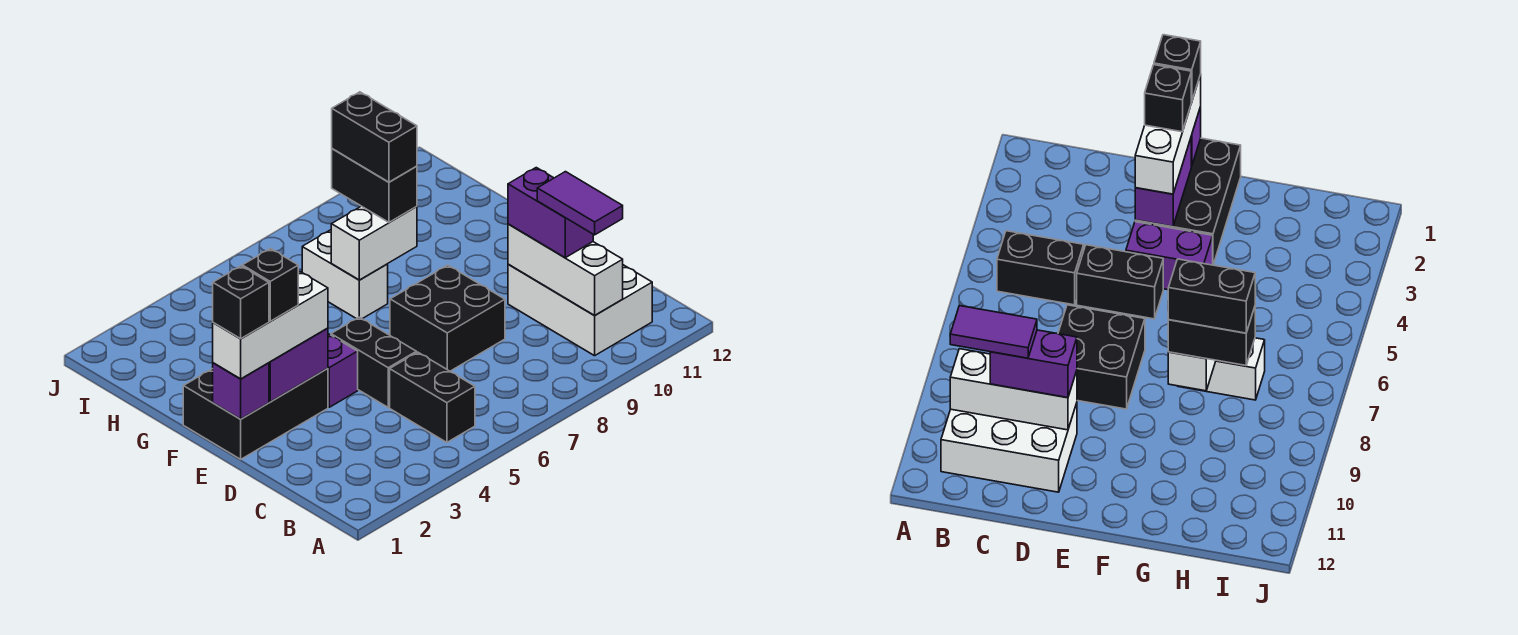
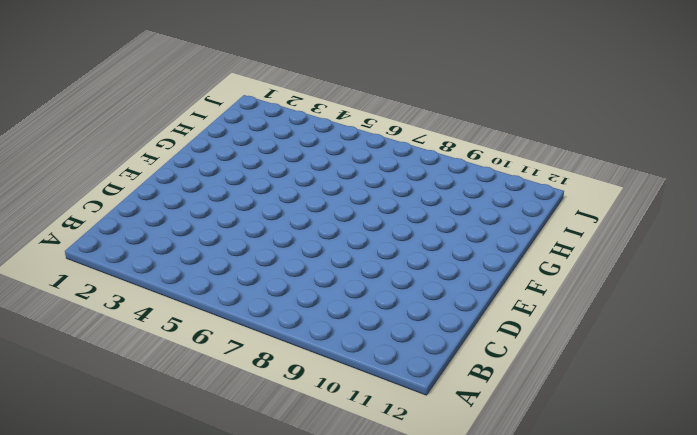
none -> black 1x2 brick [390,352,475,442]
none -> white 2x3 brick [508,264,652,356]
none -> black 1x2 brick [331,317,416,407]

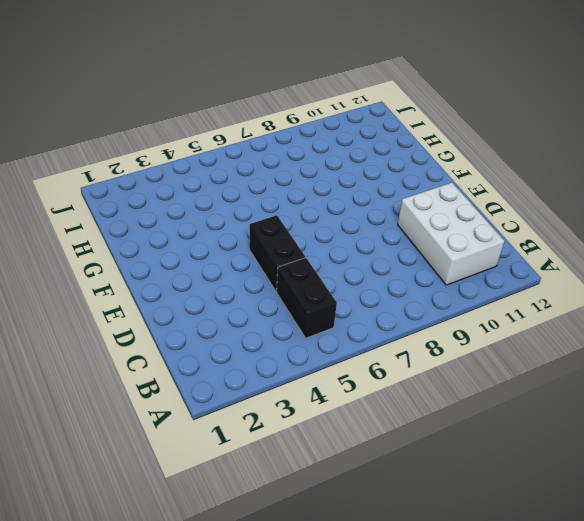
none -> black 2x2 brick [390,265,505,371]
none -> black 2x3 brick [183,369,328,459]
none -> purple 1x2 brick [328,334,358,407]

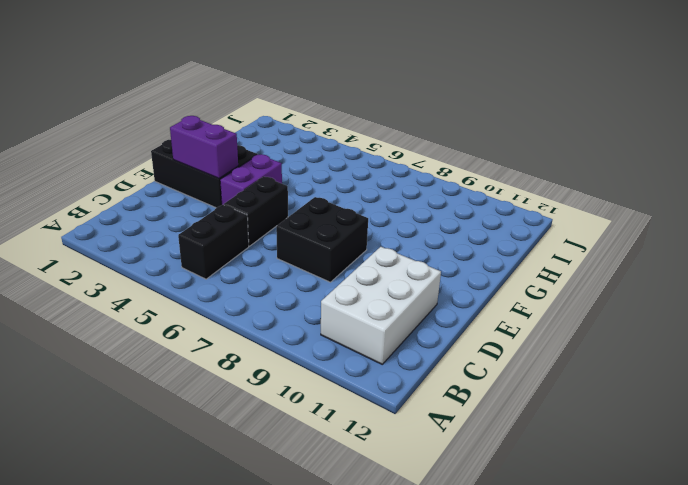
none -> white 1x2 brick [302,230,388,319]
none -> white 1x3 brick [508,224,623,315]
none -> purple 1x1 brick [213,363,269,419]

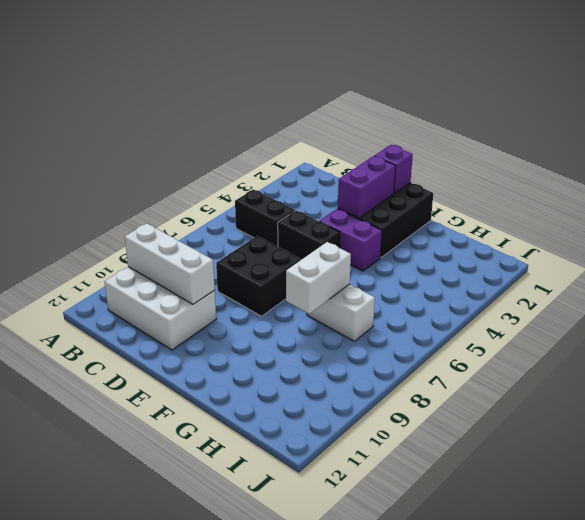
none -> purple 1x2 brick [508,168,593,258]
none -> white 1x3 brick [213,272,328,379]
none -> black 1x2 brick [332,149,417,222]

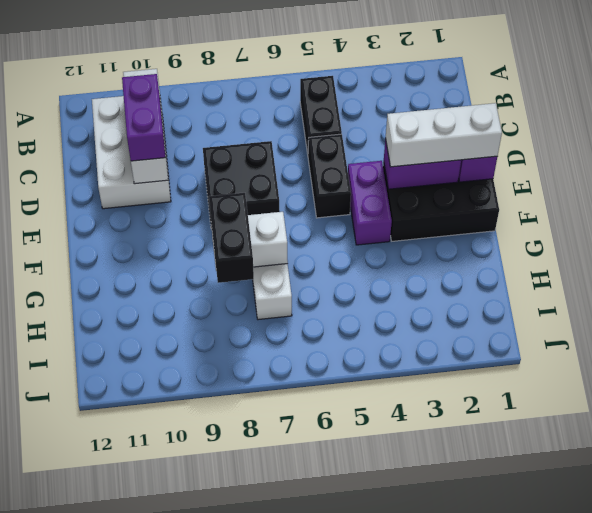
none -> purple 1x2 tile [537,172,623,235]
none -> black 1x1 brick [213,266,269,339]
none -> black 1x1 brick [242,249,298,321]

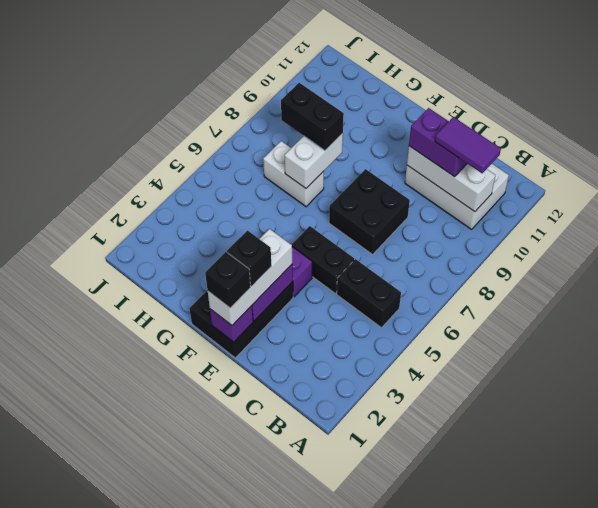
none -> black 1x2 brick [332,92,417,182]

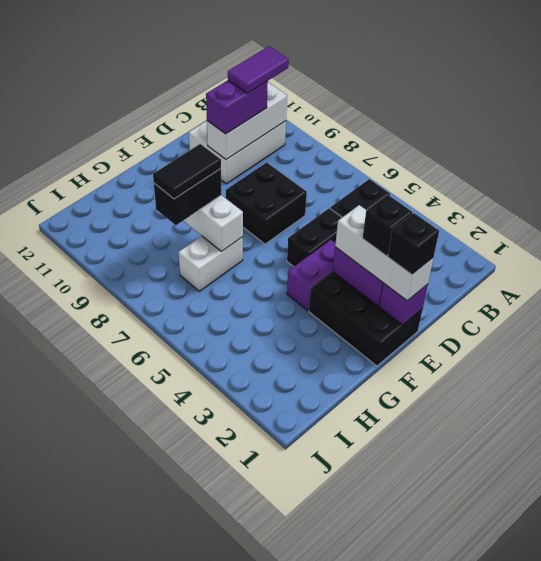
black 1x2 tile [153,144,221,199] -> black 1x2 brick [332,92,417,182]

